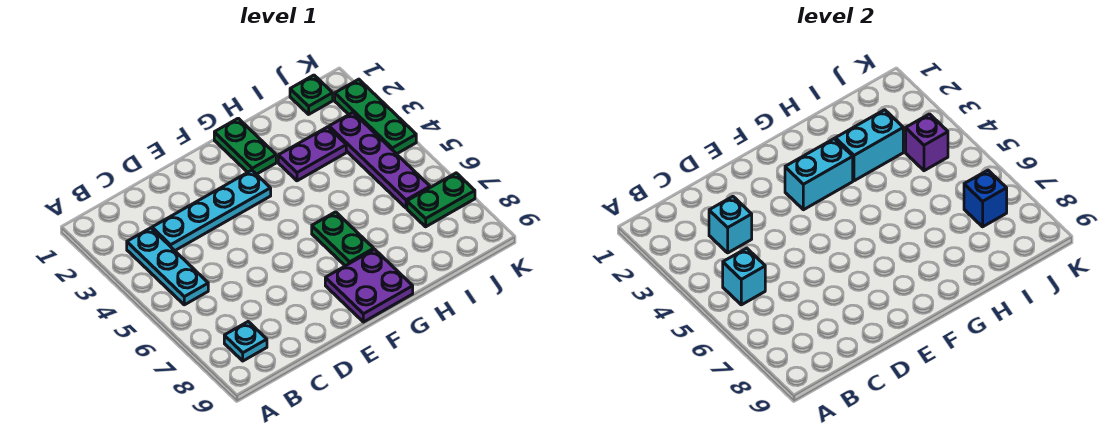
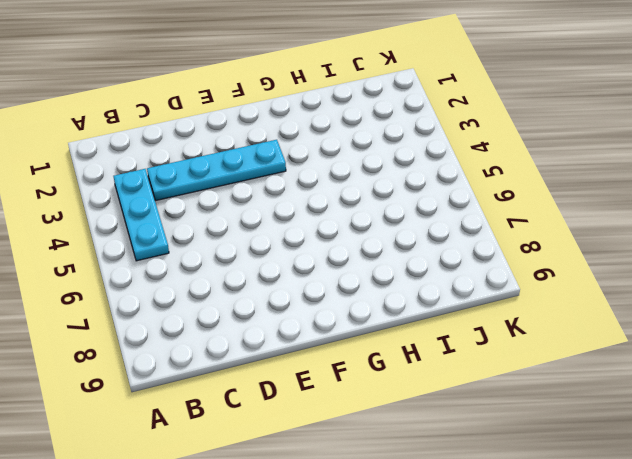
none -> cyan 1x1 plate [224,322,267,361]
none -> purple 2x2 plate [325,249,413,322]
none -> green 1x2 plate [214,118,276,174]

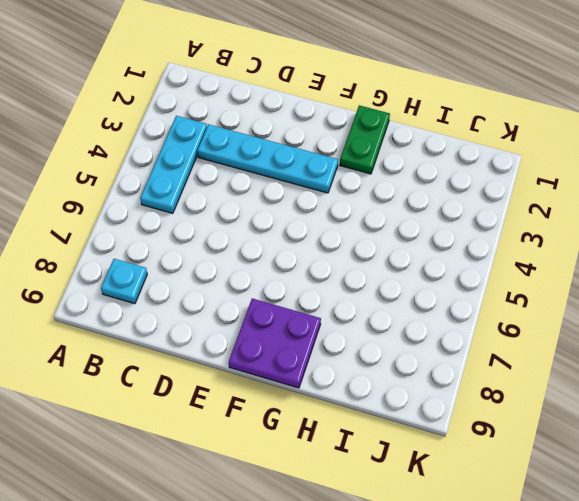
none -> green 1x2 plate [312,212,374,266]
none -> purple 1x2 plate [278,127,346,181]
none -> green 1x1 plate [290,75,333,114]

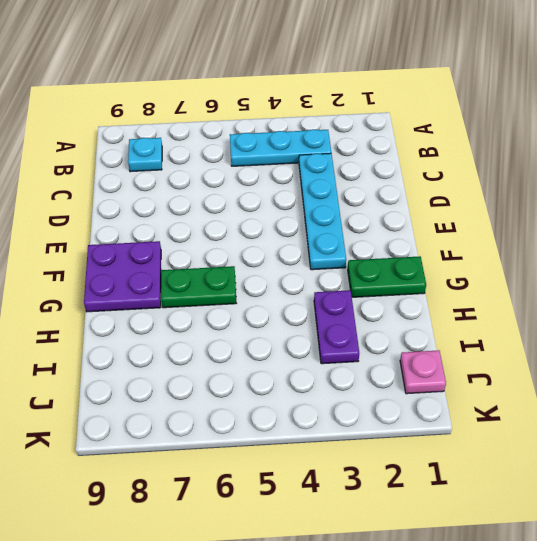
pink 1x1 plate [400,350,446,394] -> green 1x1 plate [290,75,333,114]
none -> purple 1x4 plate [329,113,430,208]
none -> green 1x2 plate [407,173,475,227]
none -> green 1x3 plate [335,79,416,154]

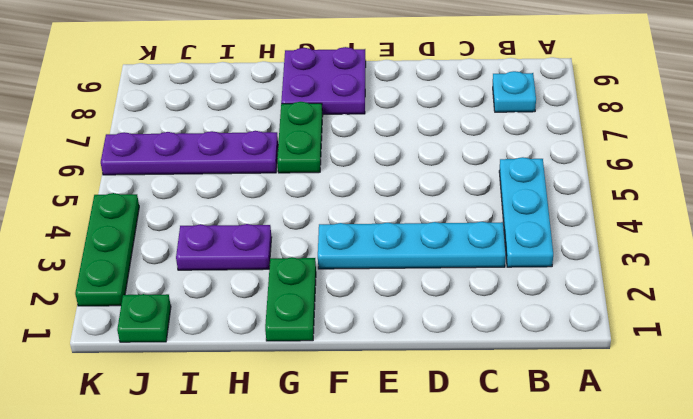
purple 1x4 plate [101,131,278,175] -> purple 1x4 plate turned to [329,113,430,208]
none -> green 1x2 plate [407,173,475,227]
none -> cyan 1x1 brick [723,248,765,305]
none -> cyan 1x1 brick [709,197,752,253]

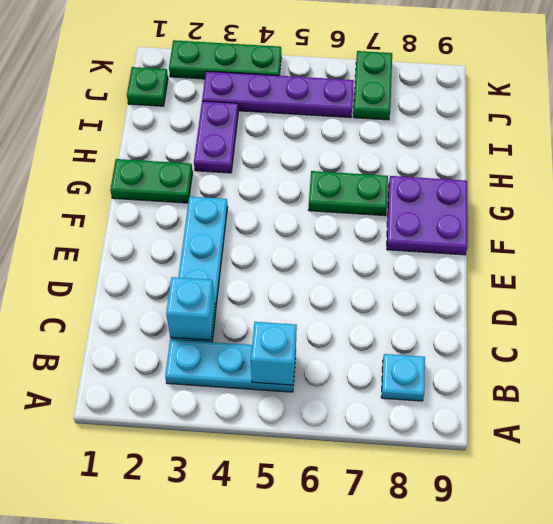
none -> cyan 1x2 brick [785,139,853,210]
none -> cyan 1x2 brick [835,110,903,181]
none -> purple 1x1 brick [906,114,948,171]

